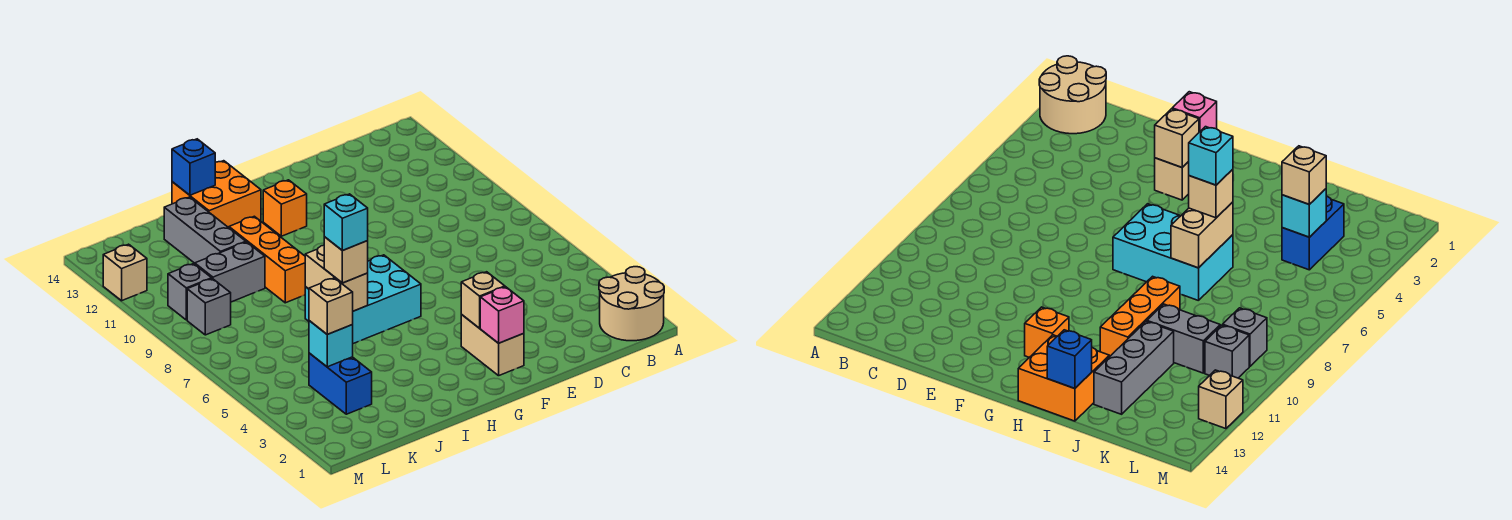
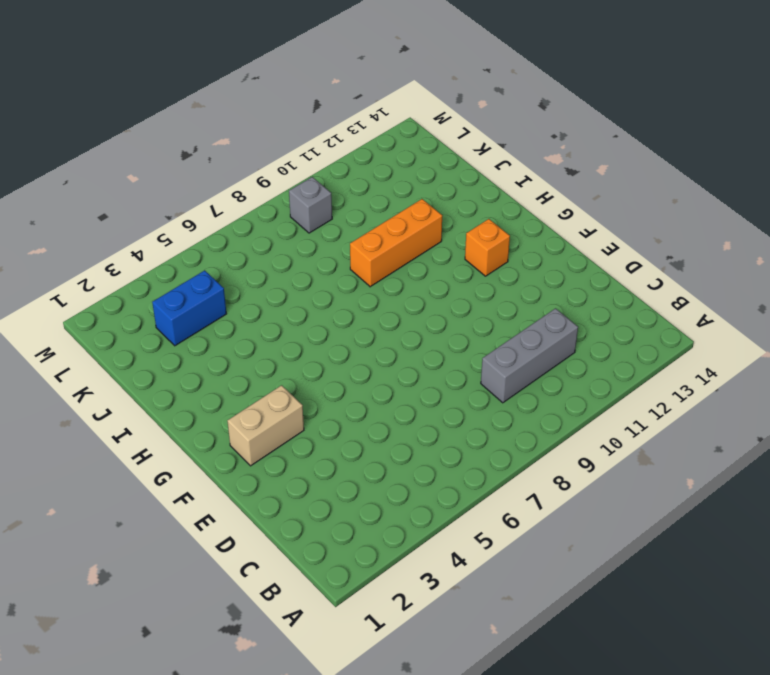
grey 1x3 brick [481,308,578,403] -> grey 1x3 brick moved to [164,197,246,263]
none -> tan 2x2 round brick [599,267,664,341]
none -> cyan 2x3 brick [305,255,421,344]
none -> orange 2x2 brick [172,161,261,228]

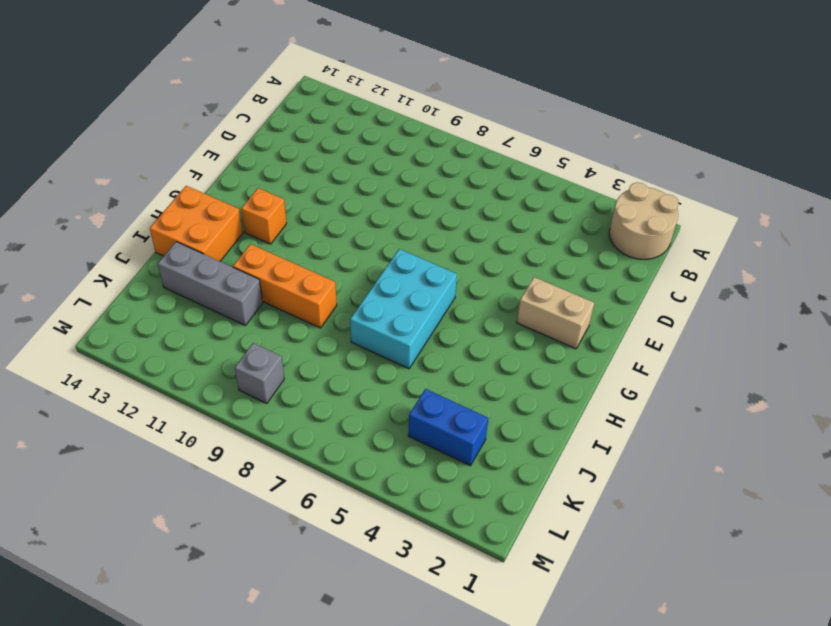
none -> grey 1x2 brick [195,242,265,302]
none -> grey 1x1 brick [168,264,212,320]
none -> tan 1x1 brick [103,244,147,301]

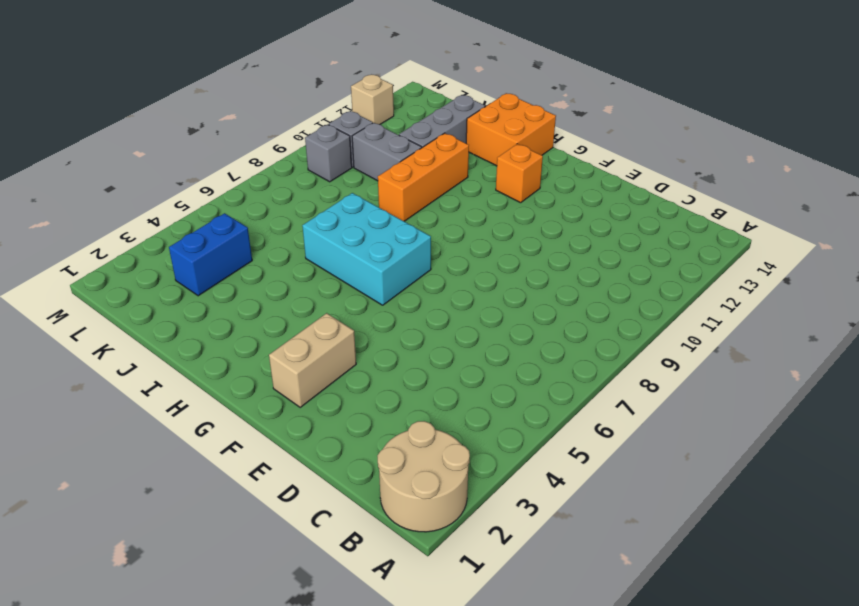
none -> pink 1x1 brick [480,287,524,343]
none -> tan 1x1 brick [461,272,505,328]
none -> tan 1x2 brick [305,245,368,311]

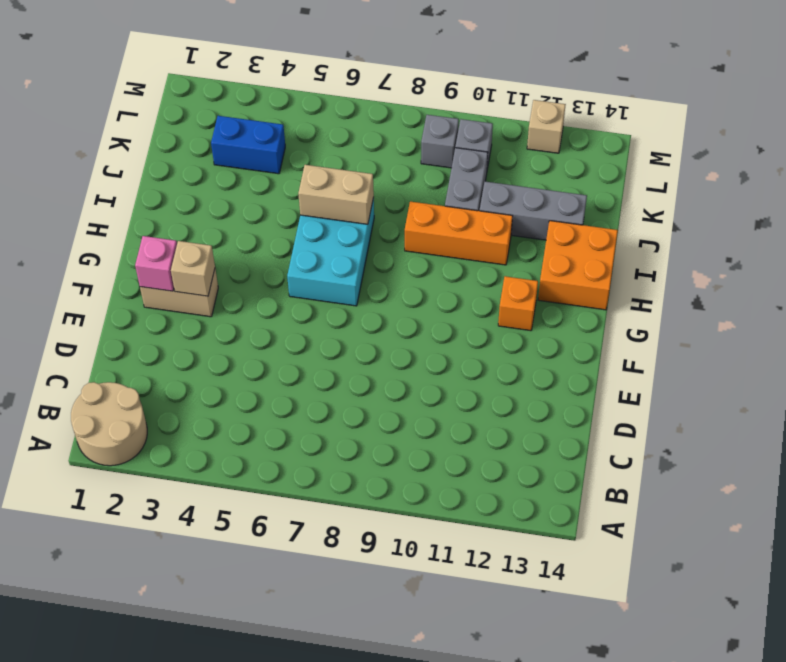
none -> blue 1x1 brick [172,139,215,195]
none -> cyan 1x1 brick [309,321,353,367]
none -> tan 1x1 brick [324,237,368,283]

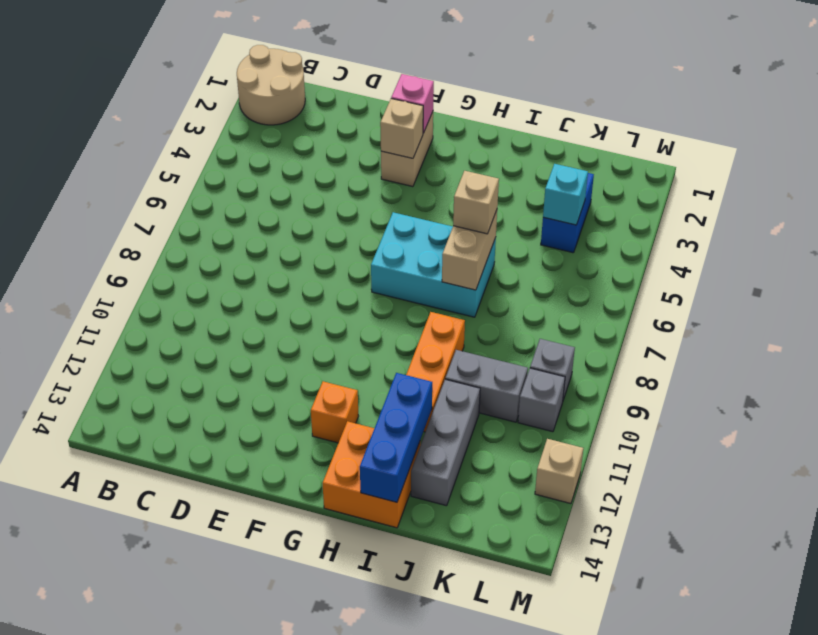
blue 1x3 brick [360,373,432,502] -> blue 1x1 brick [172,139,215,195]
none -> tan 1x1 brick [309,278,353,334]
none -> cyan 1x1 brick [324,194,368,251]

